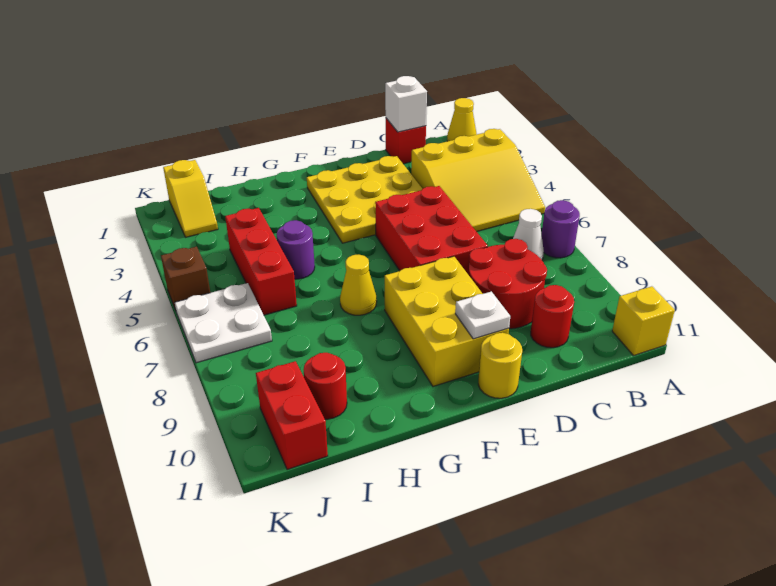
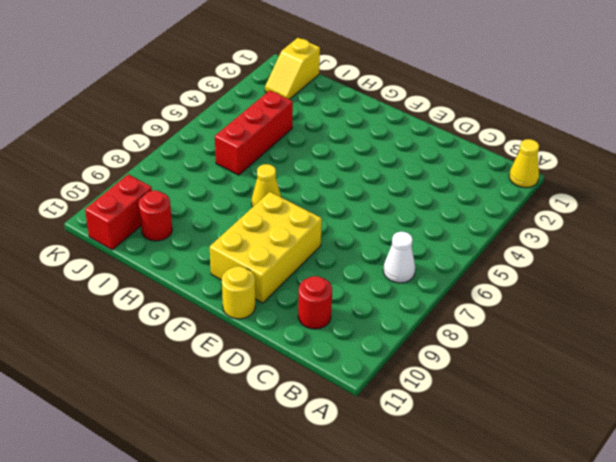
none -> yellow 3x3 slope [411,129,545,232]
none -> purple 1x1 round brick [541,200,580,258]
none -> yellow 1x1 brick [612,286,675,355]

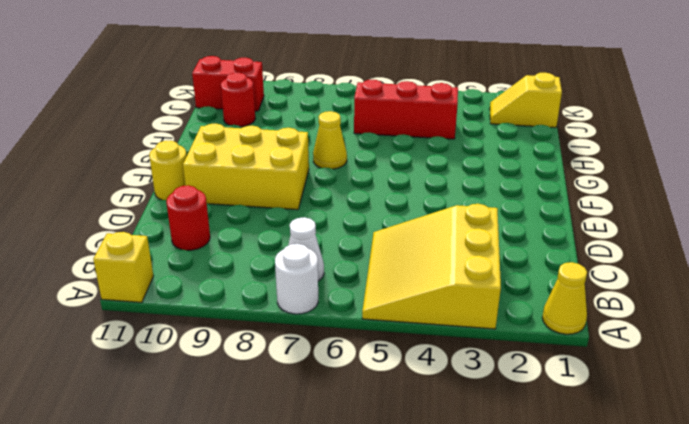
white 1x1 round brick [275,244,318,314] -> purple 1x1 round brick [541,200,580,258]
none -> red 1x1 brick [386,118,426,164]
none -> red 2x2 round brick [468,239,547,329]
none -> yellow 3x3 plate [307,156,422,243]

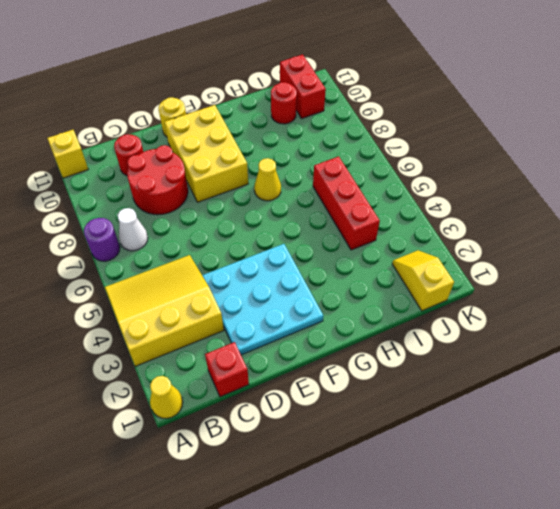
cyan 3x3 plate [202,244,323,355] -> yellow 3x3 plate [307,156,422,243]
none -> red 2x3 brick [375,186,488,274]
none -> purple 1x1 round brick [277,220,315,279]
none -> white 2x2 plate [175,283,272,363]

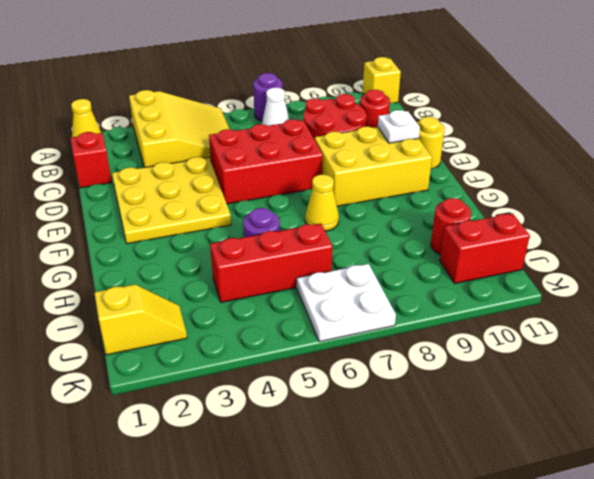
none -> brown 1x1 brick [161,246,210,310]
none -> white 1x1 brick [385,76,427,132]

